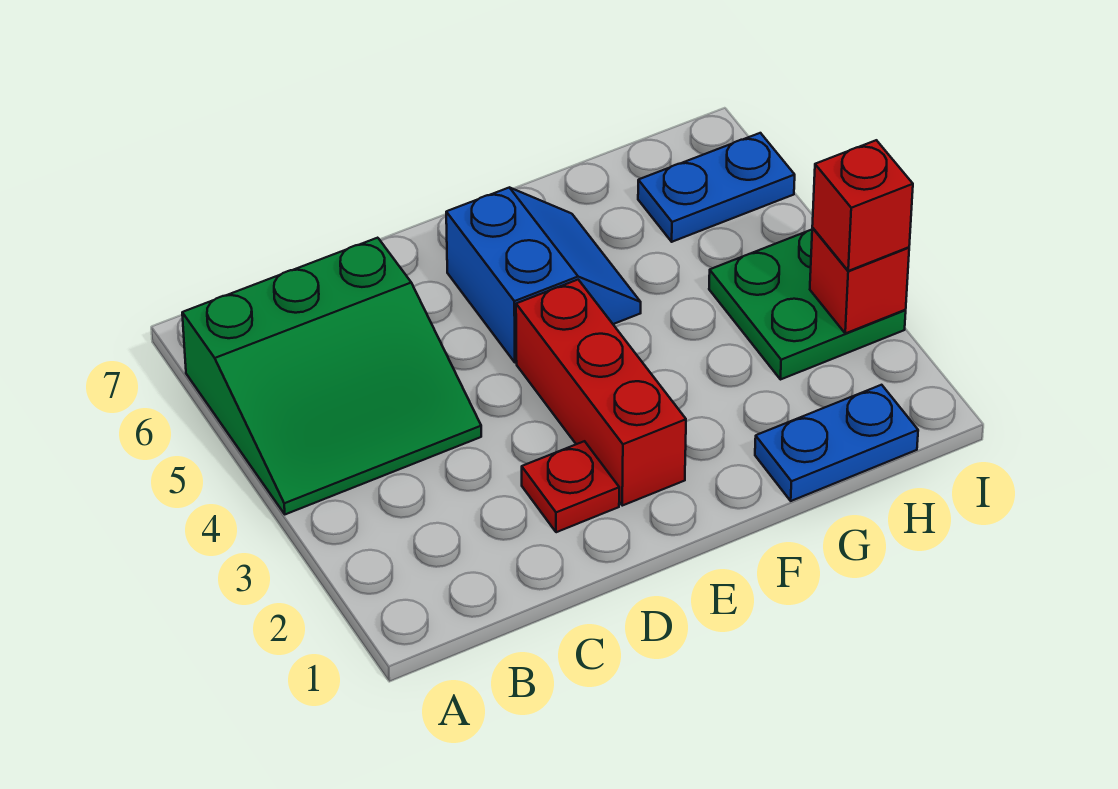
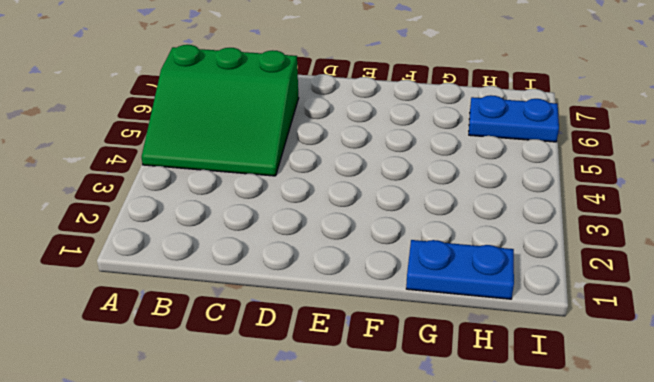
none -> red 1x1 plate [522,441,619,532]
none -> red 1x3 brick [516,280,686,506]

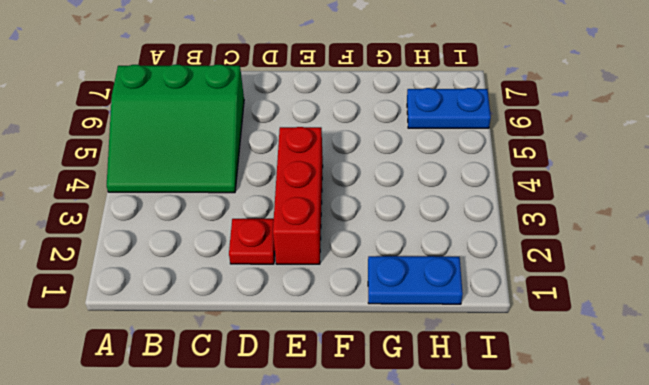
none -> blue 2x2 slope [446,187,641,363]
none -> green 2x2 plate [709,230,906,380]

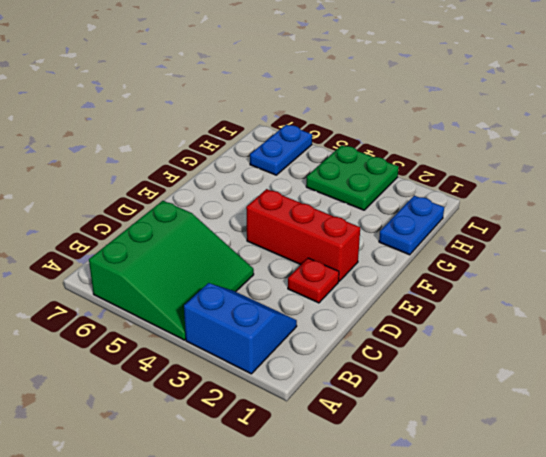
blue 2x2 slope [184,283,297,374] -> blue 2x2 slope moved to [446,187,641,363]
none -> red 1x1 brick [810,228,909,333]
none -> red 1x1 brick [812,140,913,271]

